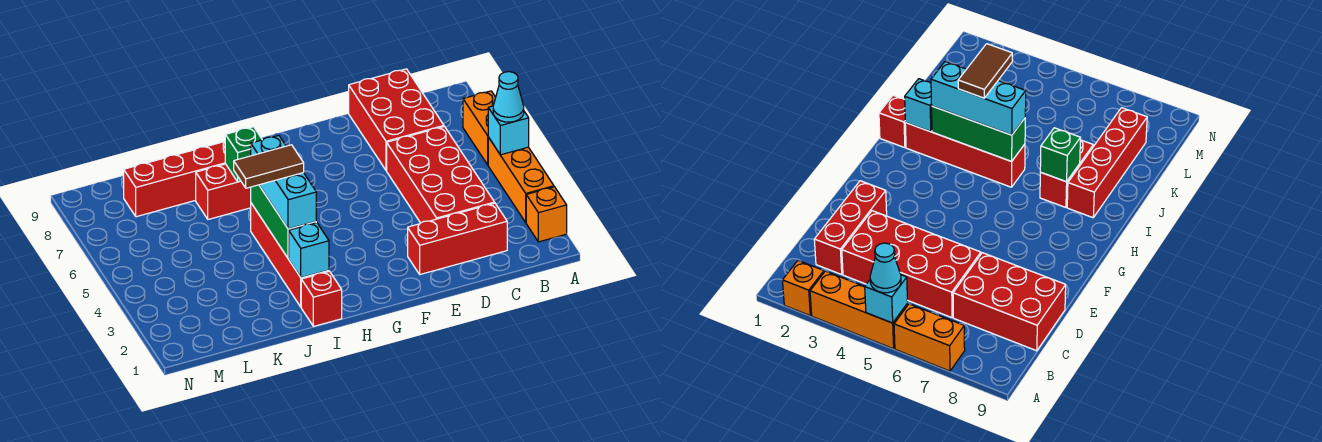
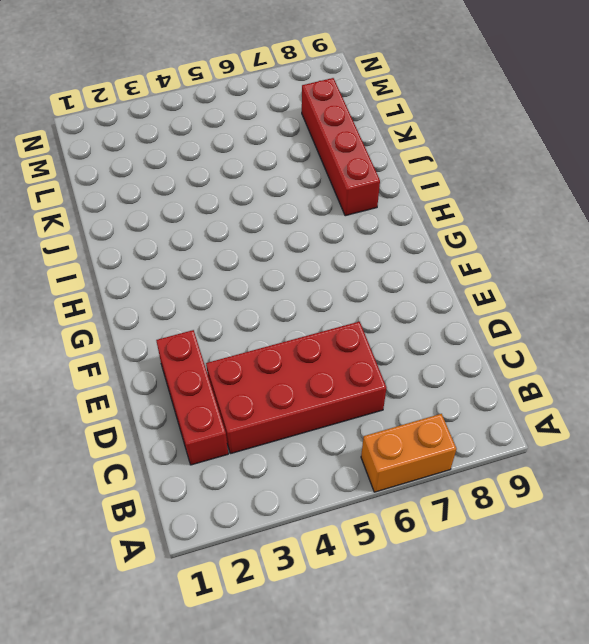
none -> orange 1x1 brick [526,187,567,242]
none -> orange 1x3 brick [488,137,554,222]
none -> red 2x3 brick [349,69,444,171]

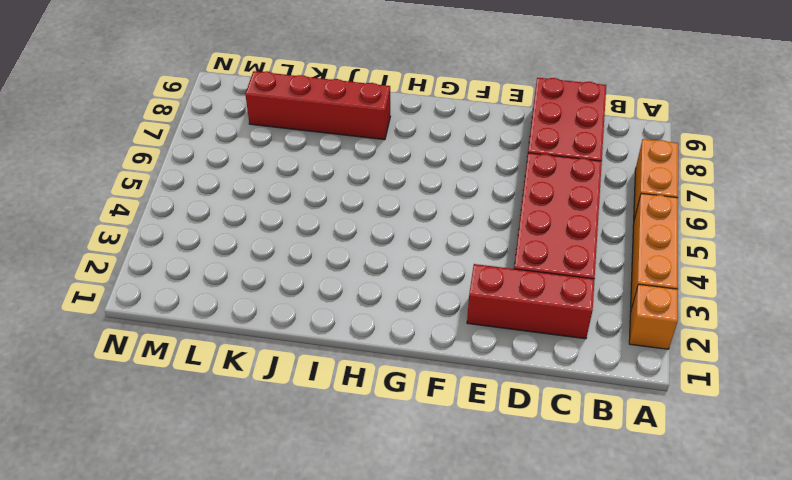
none -> red 1x1 brick [301,271,342,326]
none -> red 1x4 brick [251,203,329,307]
none -> red 1x2 brick [196,164,251,219]

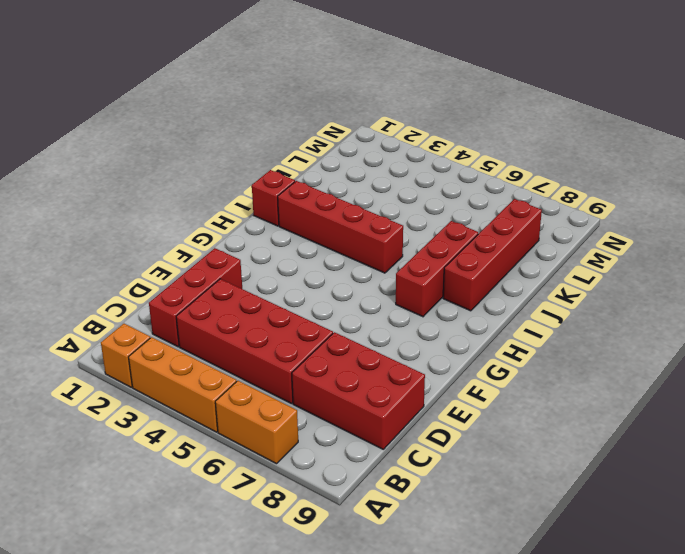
red 1x3 brick [396,221,478,317] -> red 1x2 brick [196,164,251,219]
none -> cyan 1x1 brick [488,106,529,155]
none -> cyan 1x1 brick [289,223,329,278]
none -> green 1x3 brick [251,185,316,259]

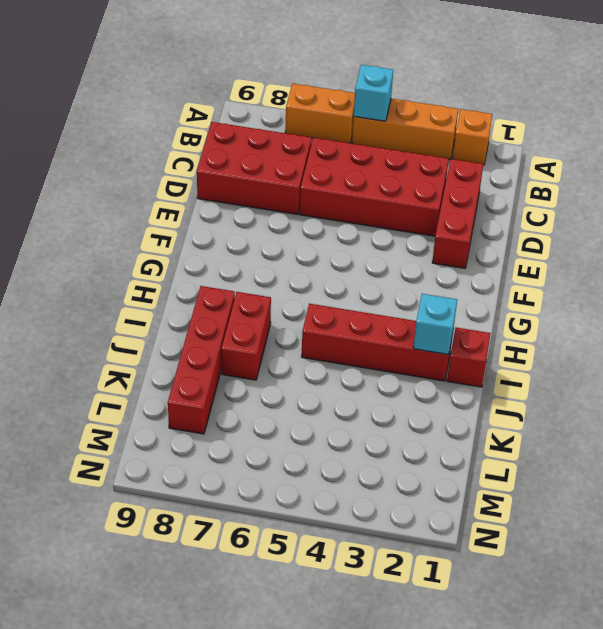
none -> green 1x3 brick [251,185,316,259]
none -> green 1x1 brick [225,127,262,182]
none -> cyan 1x1 cone [493,72,524,122]

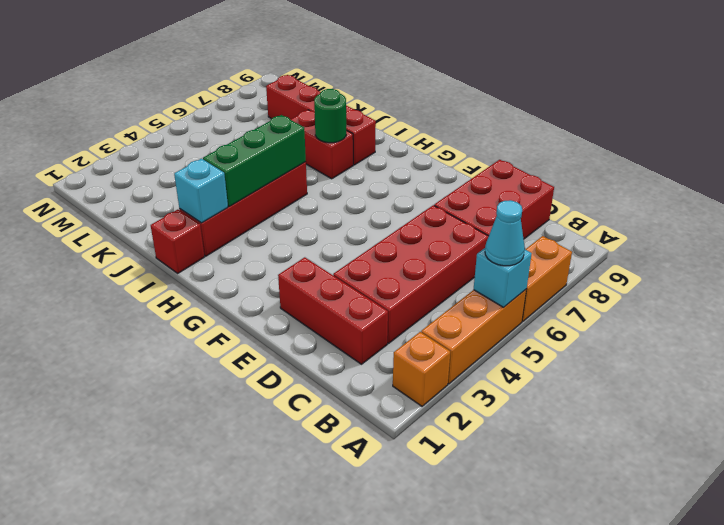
green 1x1 round brick [314,89,346,143] -> green 1x1 brick [225,127,262,182]
none -> cyan 1x3 brick [251,136,316,229]
none -> brown 1x2 tile [234,145,304,188]

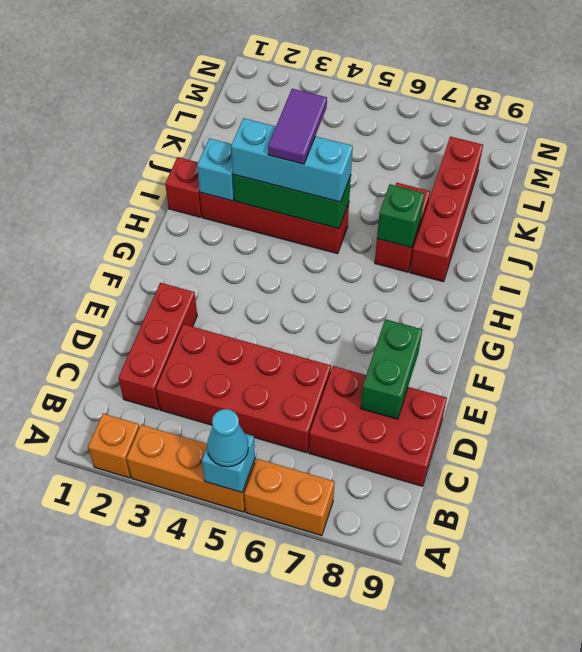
green 1x2 brick [361,319,422,419] -> none
purple 1x2 tile [268,89,327,164] -> brown 1x2 tile [234,145,304,188]

